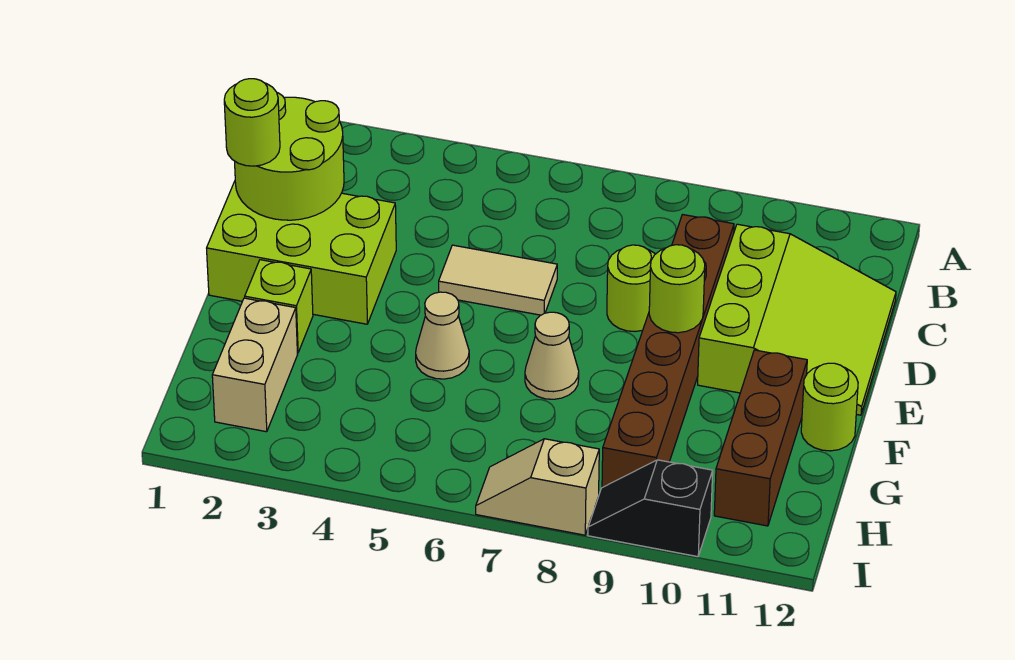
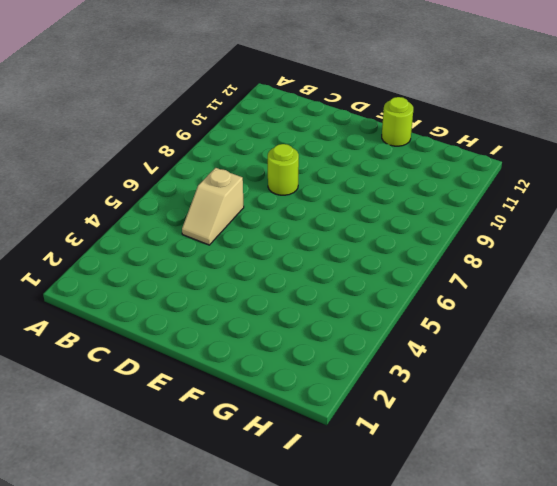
tan 1x2 slope [182,168,244,245] -> tan 1x2 slope moved to [476,439,599,535]
none -> brown 1x6 brick [602,215,734,488]
none -> lime 3x3 slope [698,224,896,415]
none -> lime 2x3 brick [207,181,396,324]

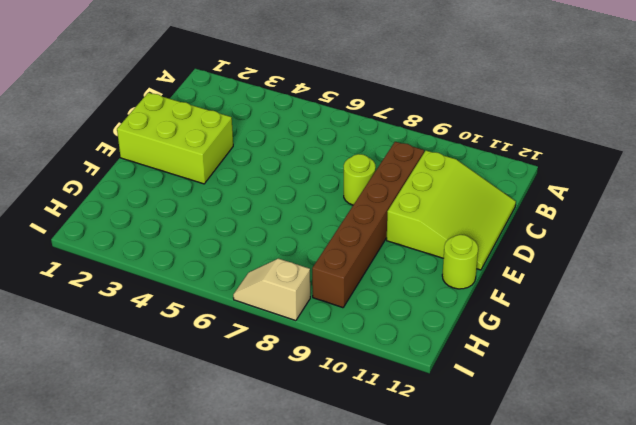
none -> tan 1x2 tile [439,245,557,315]
none -> lime 1x1 brick [245,260,313,353]
none -> tan 1x1 cone [416,292,469,379]

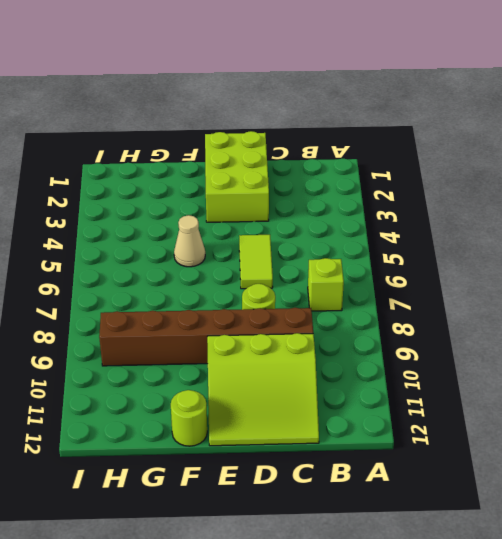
lime 1x1 brick [308,258,344,311] -> lime 1x1 brick moved to [245,260,313,353]
lime 1x2 tile [239,235,273,289] -> tan 1x2 tile [439,245,557,315]
none -> tan 1x1 cone [525,312,579,399]
none -> brown 1x3 brick [714,350,807,526]
none -> tan 1x2 brick [212,298,297,432]

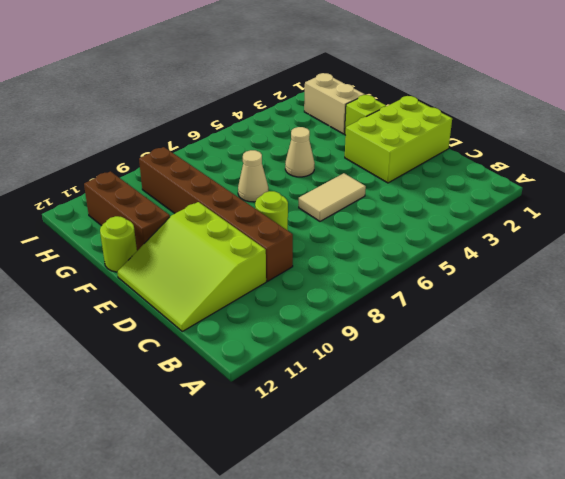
none -> tan 1x2 slope [476,439,599,535]
none -> black 1x2 slope [588,460,713,557]
none -> lime 2x2 round brick [235,93,344,220]

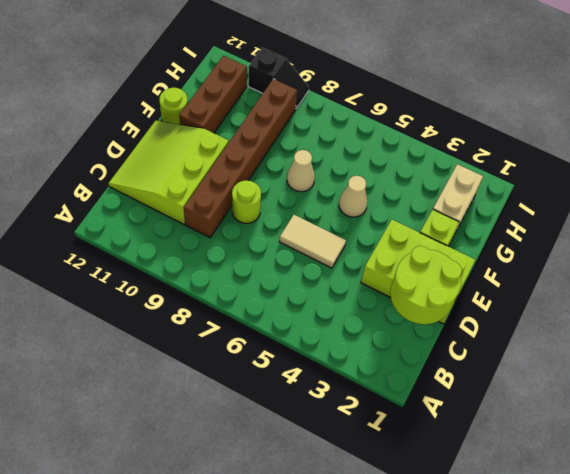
none -> tan 1x2 slope [476,439,599,535]
none -> lime 1x1 round brick [649,245,705,333]
none -> lime 1x1 round brick [224,79,280,166]

